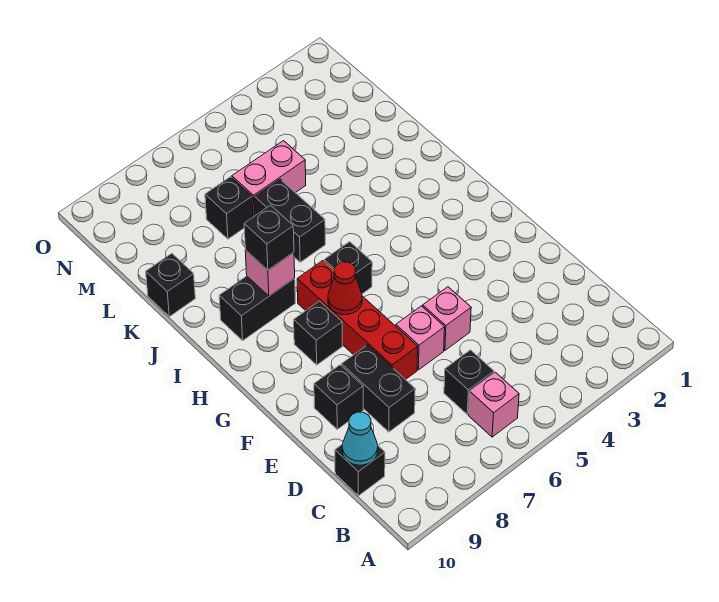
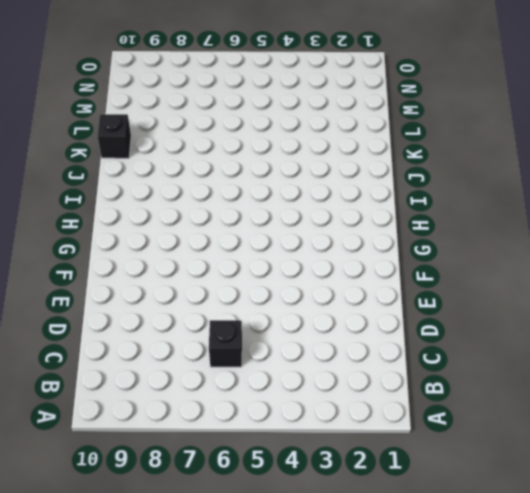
none -> pink 1x1 brick [469,372,519,437]
none -> black 1x1 brick [335,444,385,496]
none -> black 1x2 brick [342,345,415,432]

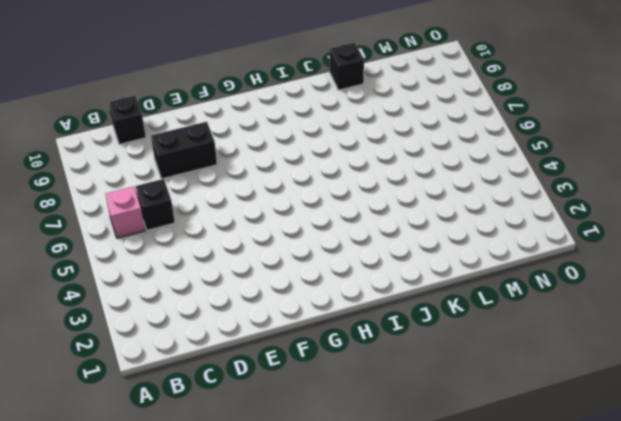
none -> pink 1x1 brick [423,287,471,350]
none -> pink 1x1 brick [396,306,445,370]
none -> red 1x4 brick [297,261,418,380]

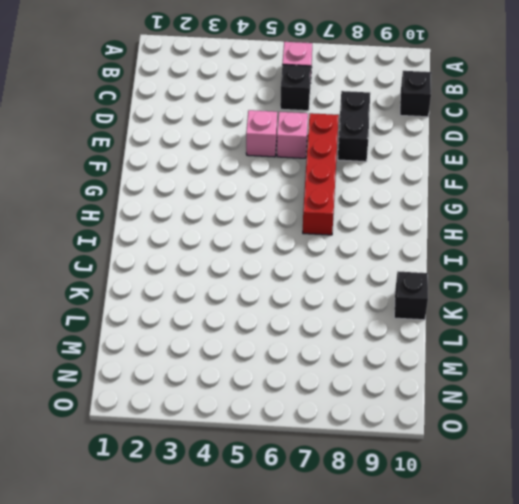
none -> black 1x1 brick [314,365,363,429]
none -> black 1x1 brick [294,301,342,365]
none -> black 1x1 brick [324,242,372,294]

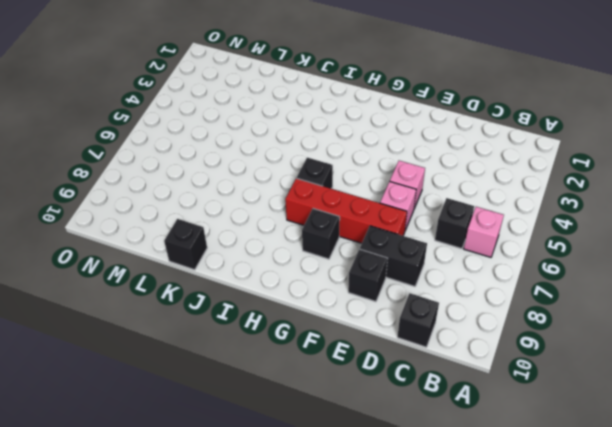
none -> black 1x2 brick [219,276,295,340]
none -> black 1x2 brick [255,179,325,262]
none -> pink 1x2 brick [232,141,306,217]

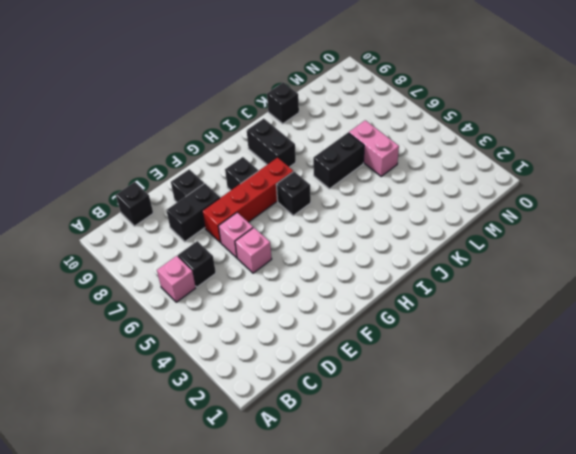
none -> black 1x1 brick [205,177,253,239]
none -> cyan 1x1 cone [342,412,378,465]
none -> red 1x1 cone [328,262,362,315]

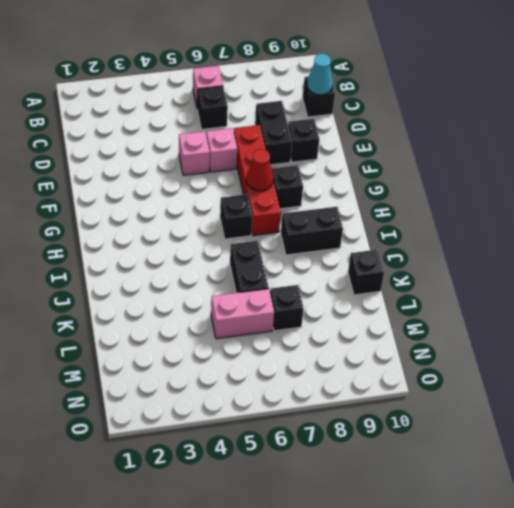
none -> pink 1x1 brick [245,250,295,296]
none -> black 1x1 brick [244,205,294,270]

